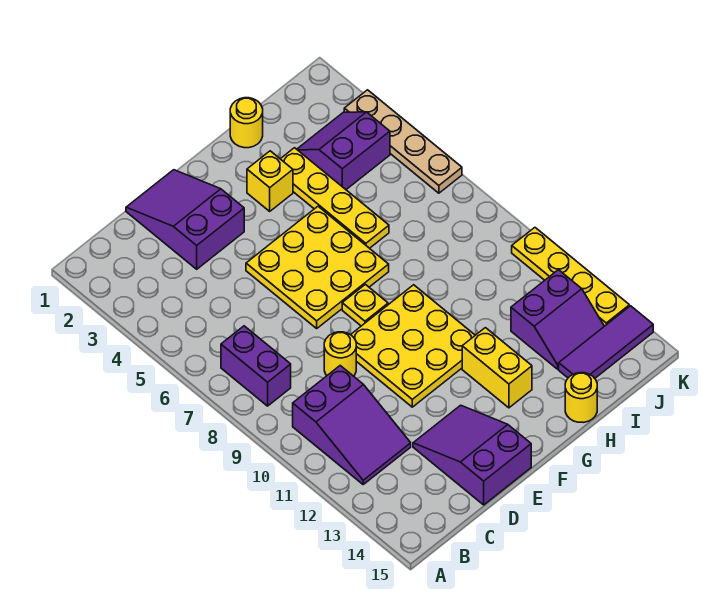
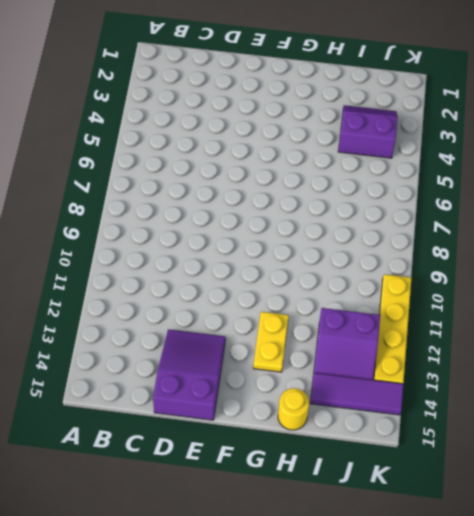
yellow 1x2 plate [253,312,289,372] -> yellow 1x2 brick [462,328,532,408]
none -> purple 1x2 brick [221,326,291,406]
none -> purple 2x3 slope [293,366,411,484]
none -> purple 2x3 slope [126,170,244,269]

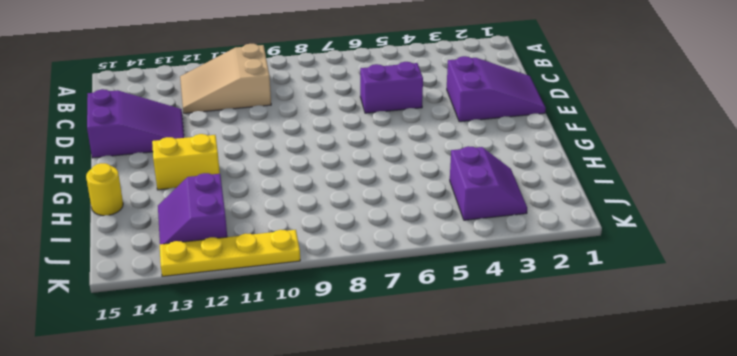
tan 2x3 slope [180,44,271,113] -> purple 2x3 slope [293,366,411,484]
purple 1x2 brick [360,62,423,113] -> purple 1x2 brick moved to [221,326,291,406]
none -> yellow 1x1 round brick [324,332,356,376]
none -> yellow 3x3 plate [246,207,389,328]
none -> yellow 3x3 plate [351,285,475,407]

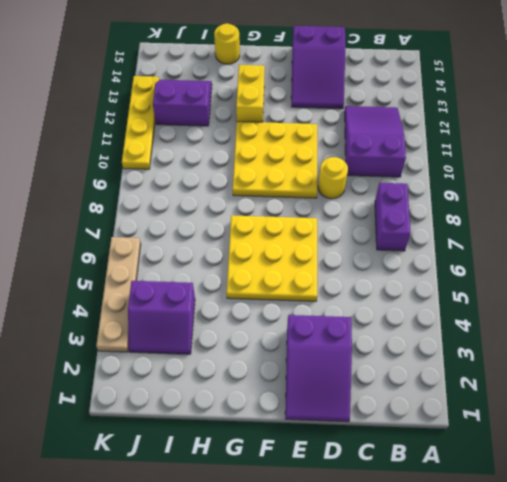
none -> yellow 1x1 plate [342,284,388,326]
none -> yellow 1x1 brick [247,151,293,211]
none -> yellow 1x1 round brick [230,98,263,148]

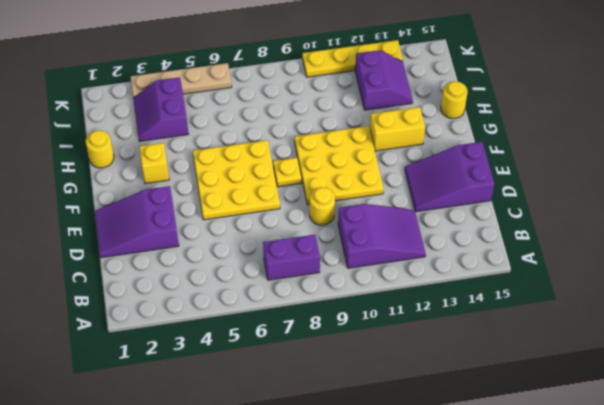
none -> yellow 1x4 plate [281,148,389,248]
none -> purple 1x3 tile [559,306,653,378]

